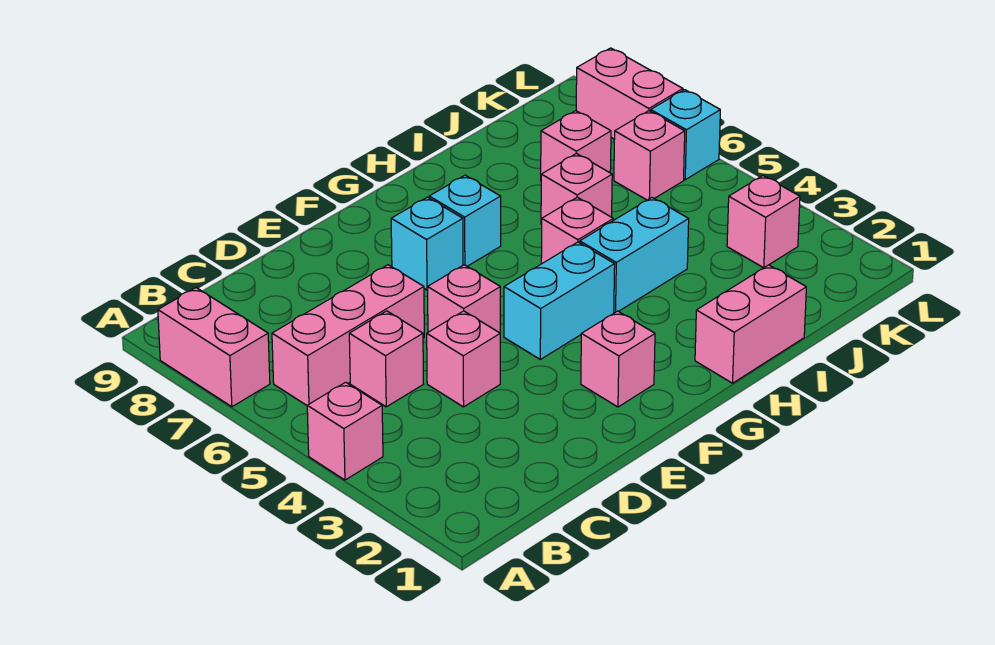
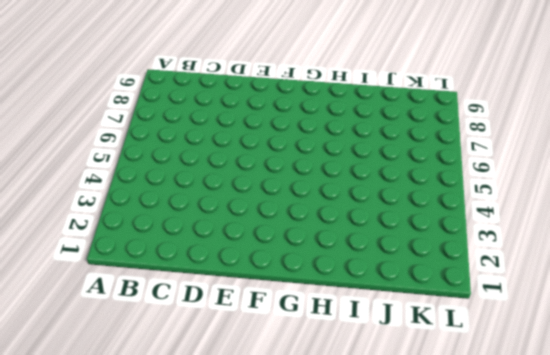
none -> pink 1x1 brick [307,382,383,480]
none -> pink 1x2 brick [158,288,270,407]
none -> pink 1x3 brick [272,265,424,405]

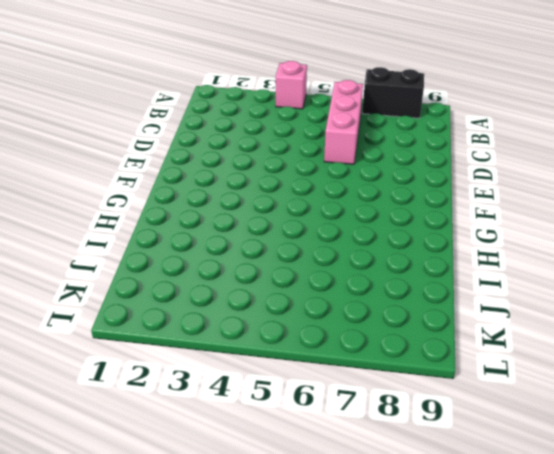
black 1x2 brick [362,67,424,118] -> pink 1x2 brick [158,288,270,407]
none -> pink 1x1 brick [349,311,423,407]
none -> pink 1x1 brick [427,311,500,407]
none -> pink 1x1 brick [428,265,500,333]

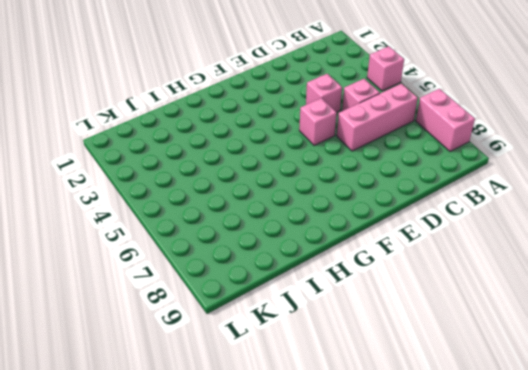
none -> pink 1x1 brick [581,311,655,407]
none -> cyan 1x2 brick [504,242,615,359]
none -> cyan 1x1 brick [391,197,463,290]

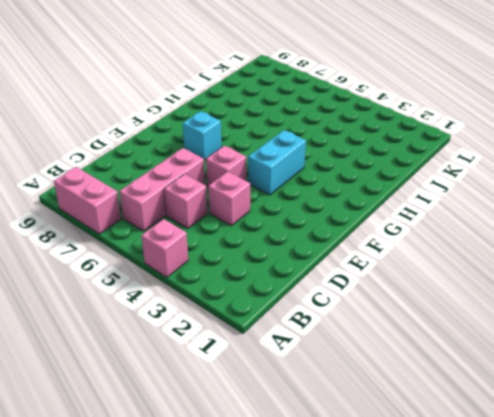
none -> pink 1x1 brick [581,311,655,407]
none -> cyan 1x1 brick [429,175,501,266]
none -> pink 1x2 brick [695,265,806,383]

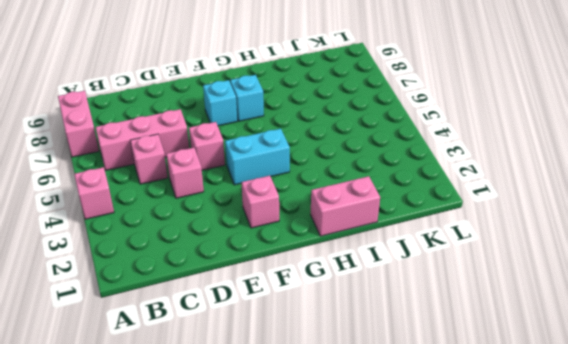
none -> cyan 1x2 brick [580,198,689,313]
none -> pink 1x1 brick [541,197,613,264]
none -> pink 1x1 brick [541,153,612,225]

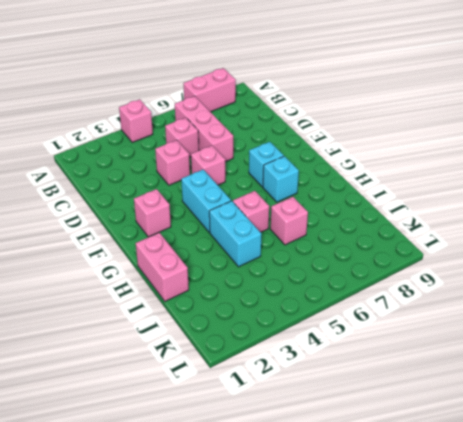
none -> pink 1x1 brick [541,111,611,174]
none -> pink 1x1 brick [727,176,800,268]
none -> pink 1x1 brick [614,111,685,200]

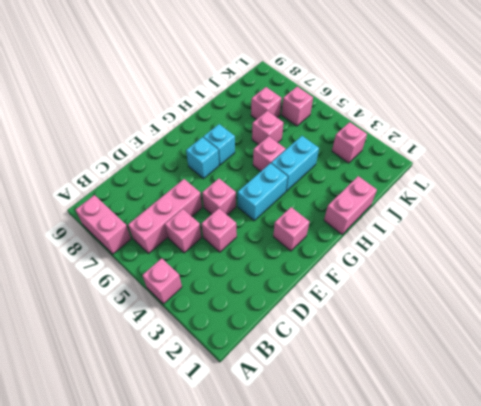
none -> cyan 1x1 brick [651,90,720,180]
none -> pink 1x2 brick [576,48,683,139]

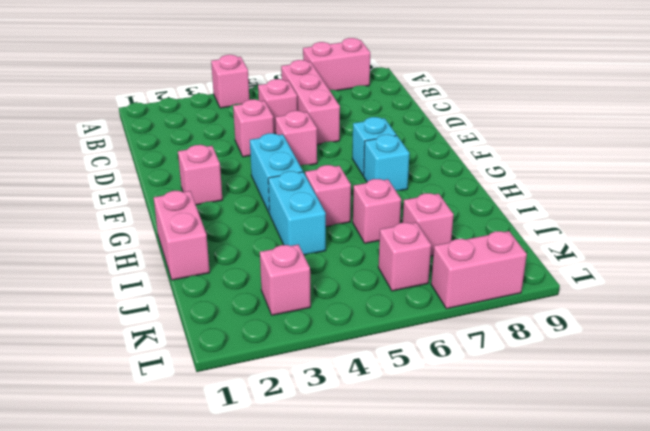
none -> cyan 1x1 brick [651,90,720,180]

